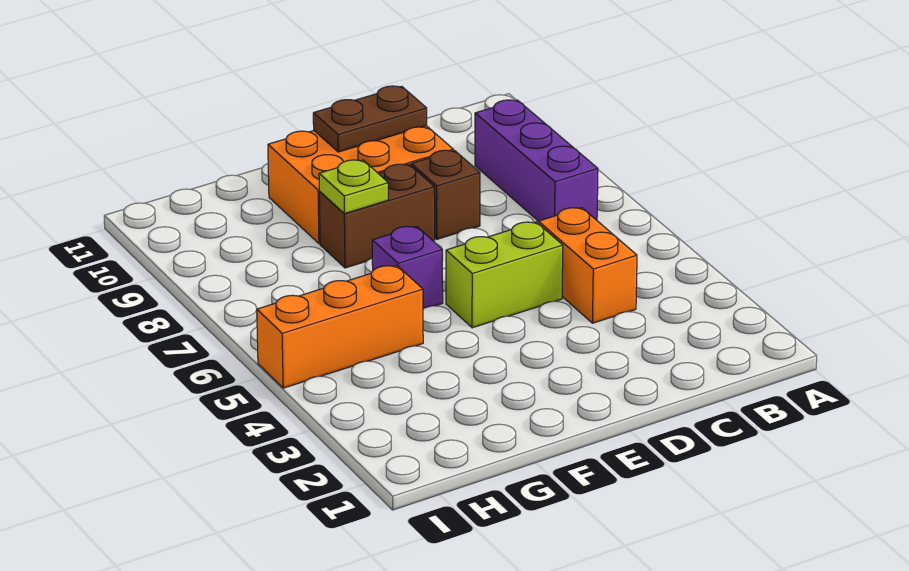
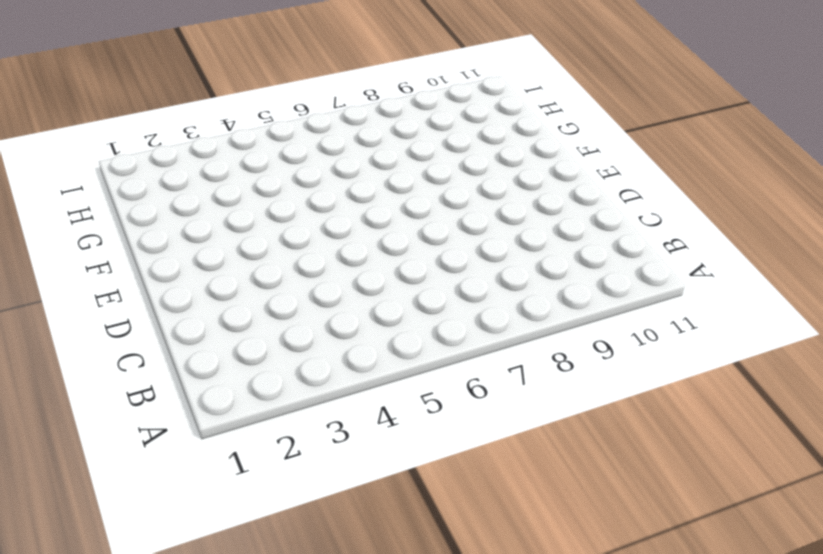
none -> purple 1x3 brick [475,100,598,221]
none -> orange 1x2 brick [538,208,637,323]

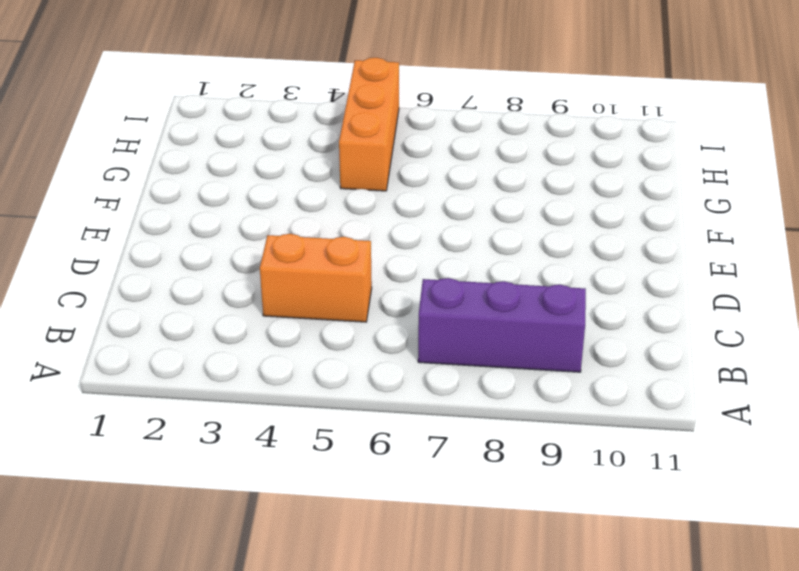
none -> lime 1x2 brick [446,222,563,328]
none -> brown 1x1 brick [411,150,480,239]

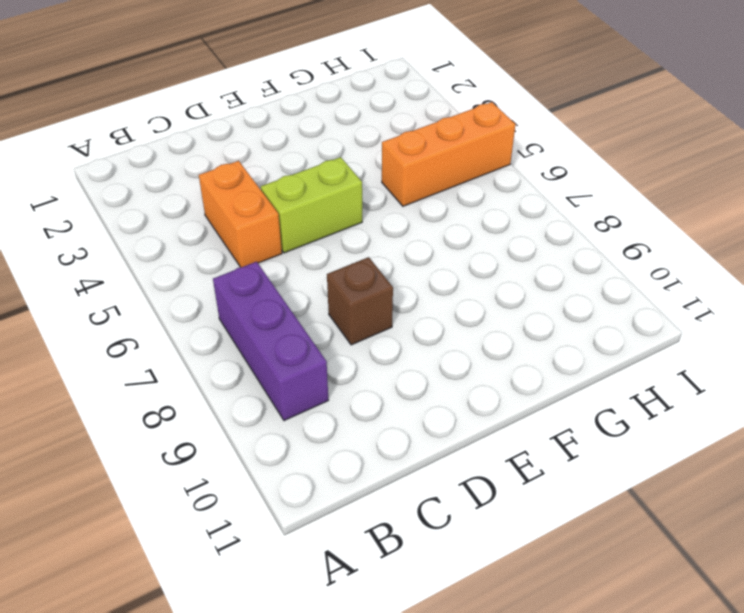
none -> orange 2x3 brick [268,126,453,244]
none -> brown 1x2 brick [319,164,435,268]

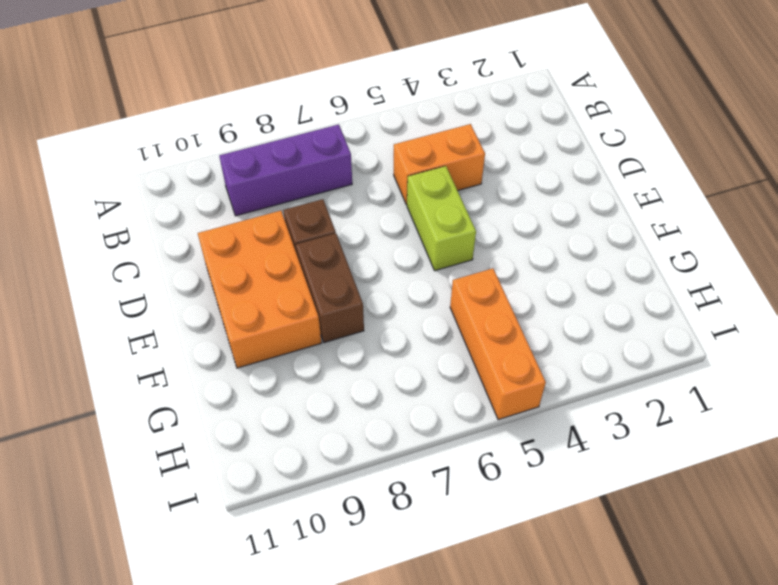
none -> purple 1x1 brick [372,226,443,308]
none -> brown 1x2 plate [313,86,427,152]

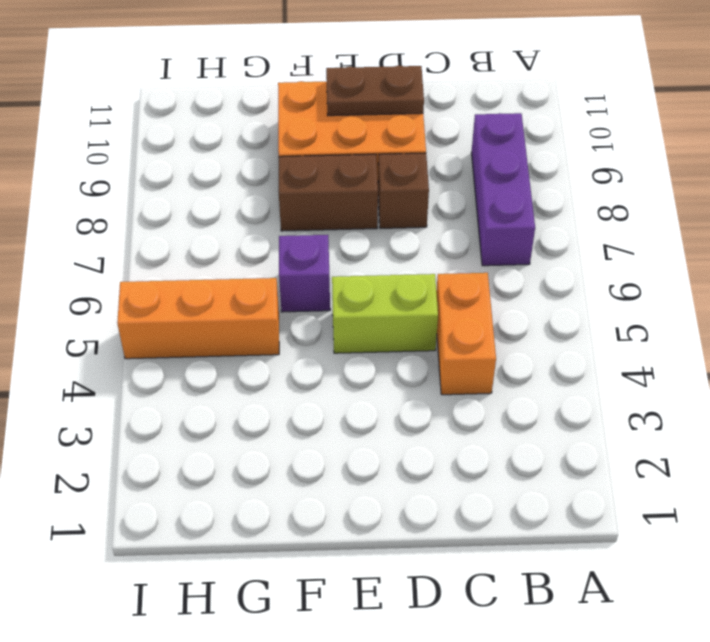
none -> lime 1x1 plate [319,160,388,214]

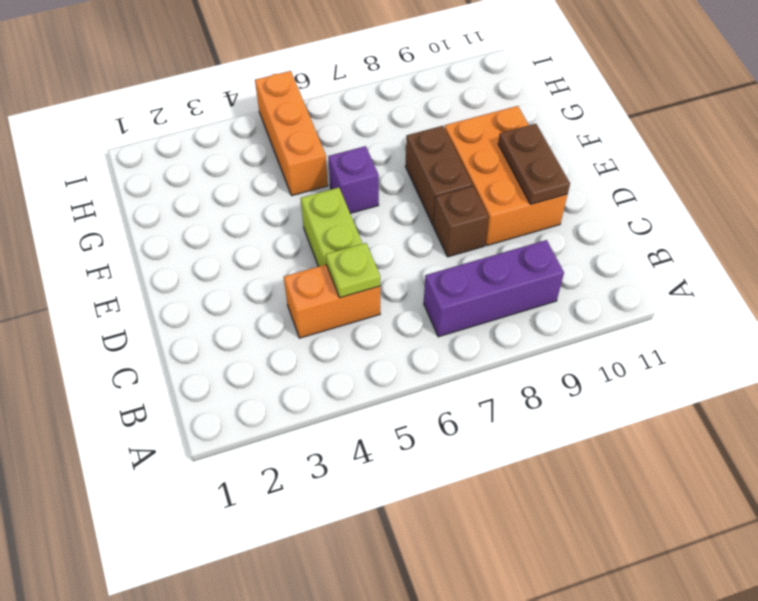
lime 1x1 plate [326,243,380,298] -> lime 1x1 plate moved to [319,160,388,214]

